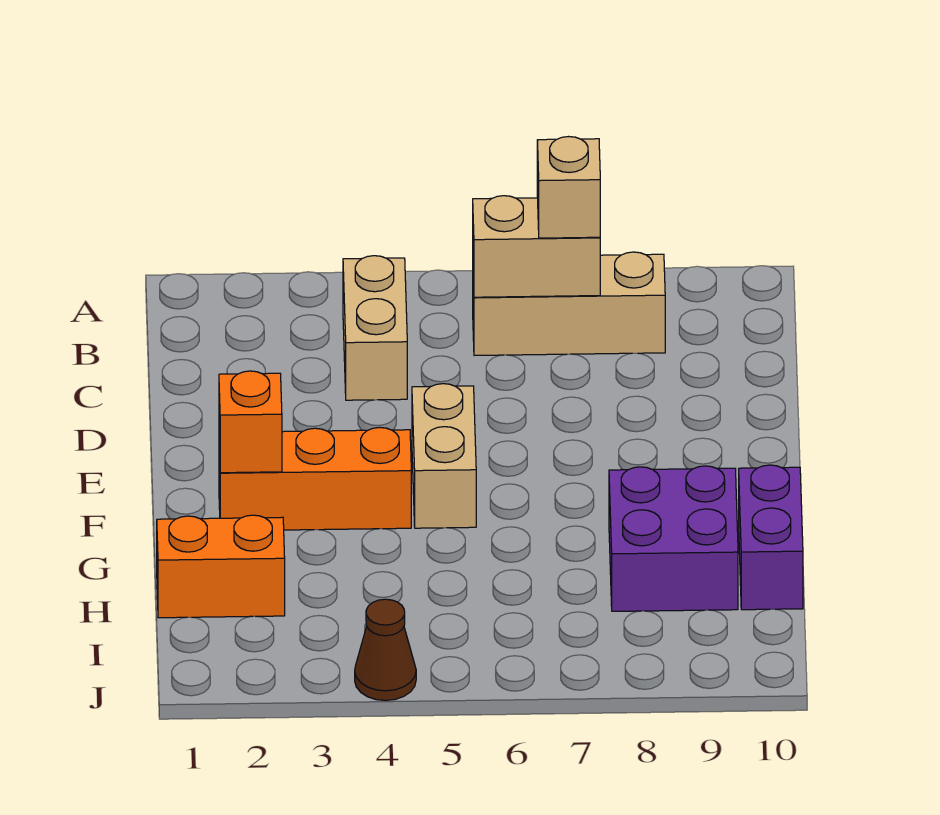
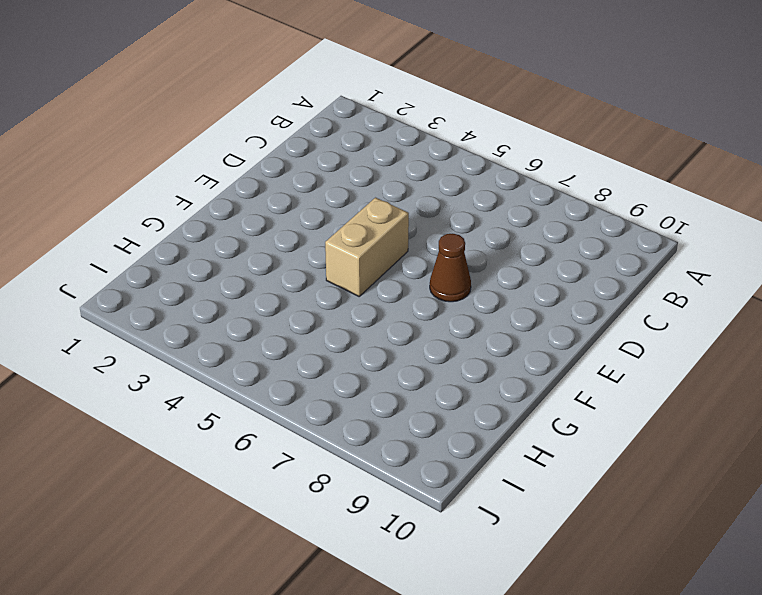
brown 1x1 cone [430,234,471,302] -> brown 1x1 cone moved to [355,599,416,701]
none -> tan 1x2 brick [343,256,407,400]
none -> tan 1x3 brick [473,252,665,355]

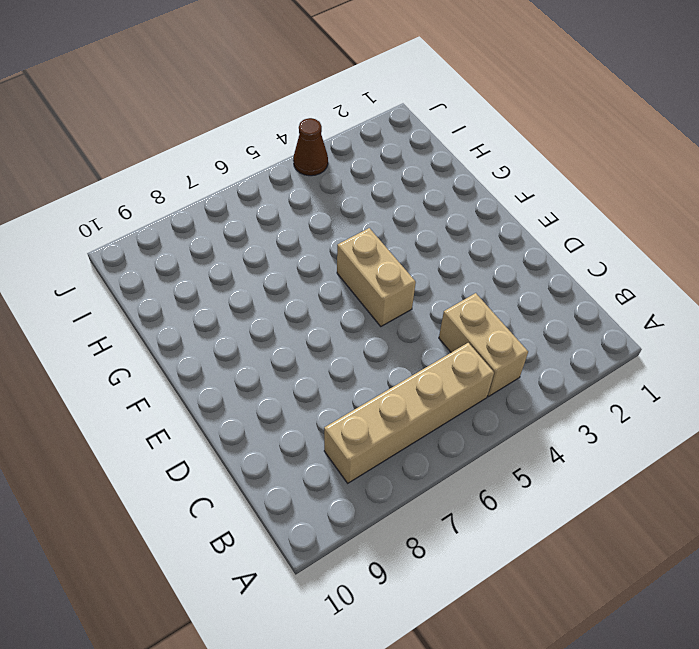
tan 1x4 brick [324,343,494,483] -> tan 1x3 brick [473,252,665,355]
none -> orange 1x3 brick [219,427,411,530]
none -> purple 2x2 brick [609,466,738,611]

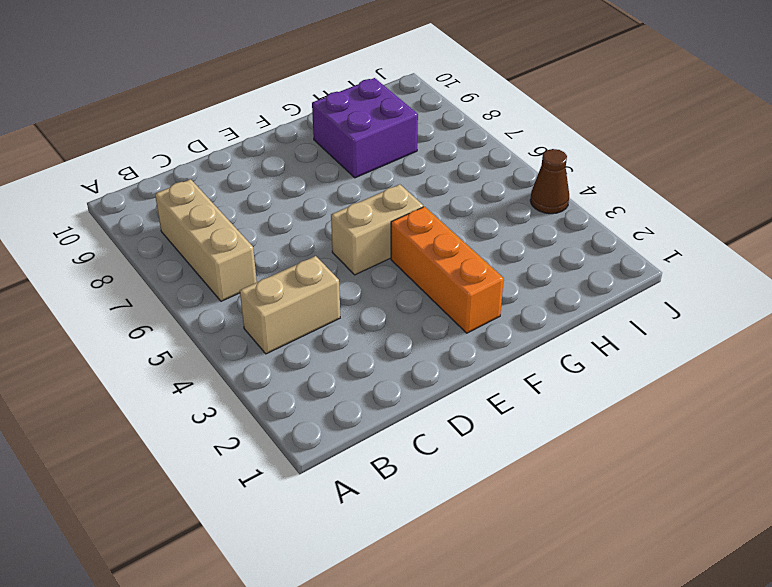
none -> purple 1x2 brick [739,465,803,610]
none -> orange 1x2 brick [157,515,285,618]

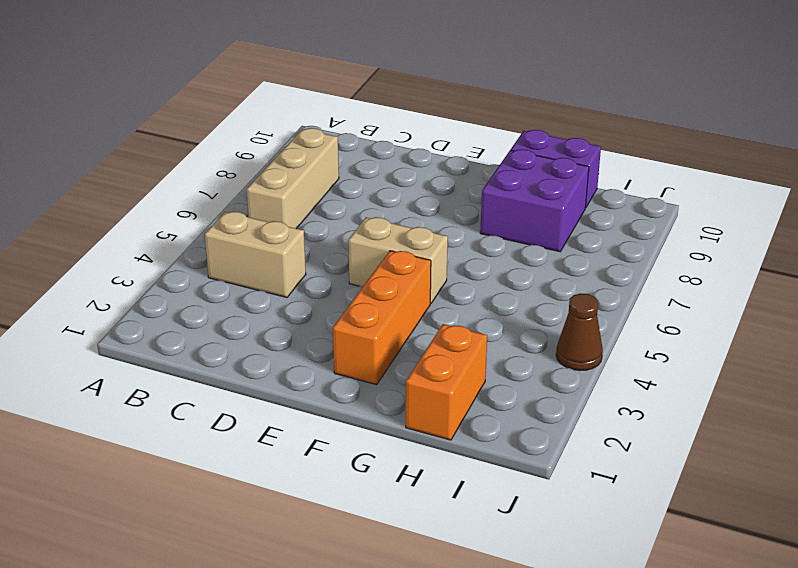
none -> tan 1x2 brick [473,196,600,297]
none -> orange 1x1 brick [219,371,282,473]

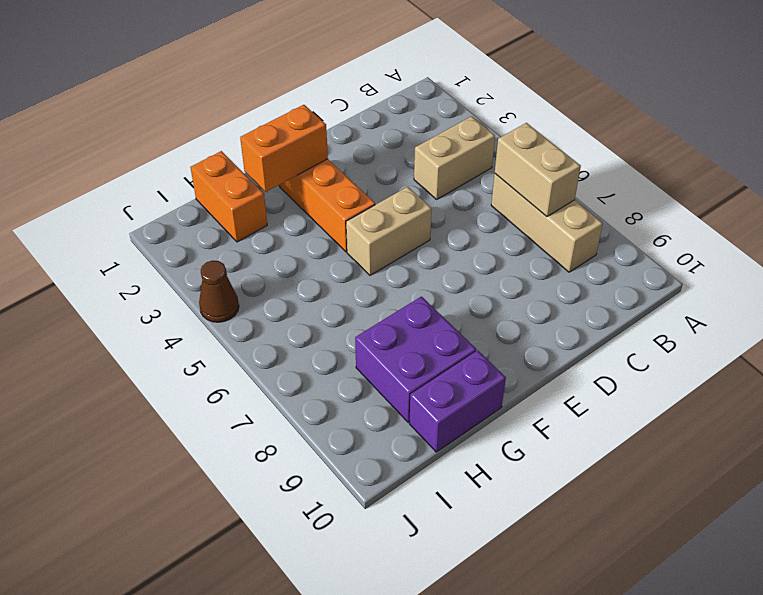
orange 1x2 brick [240,105,328,192] -> orange 1x1 brick [219,371,282,473]
none -> tan 1x1 brick [537,137,600,238]

